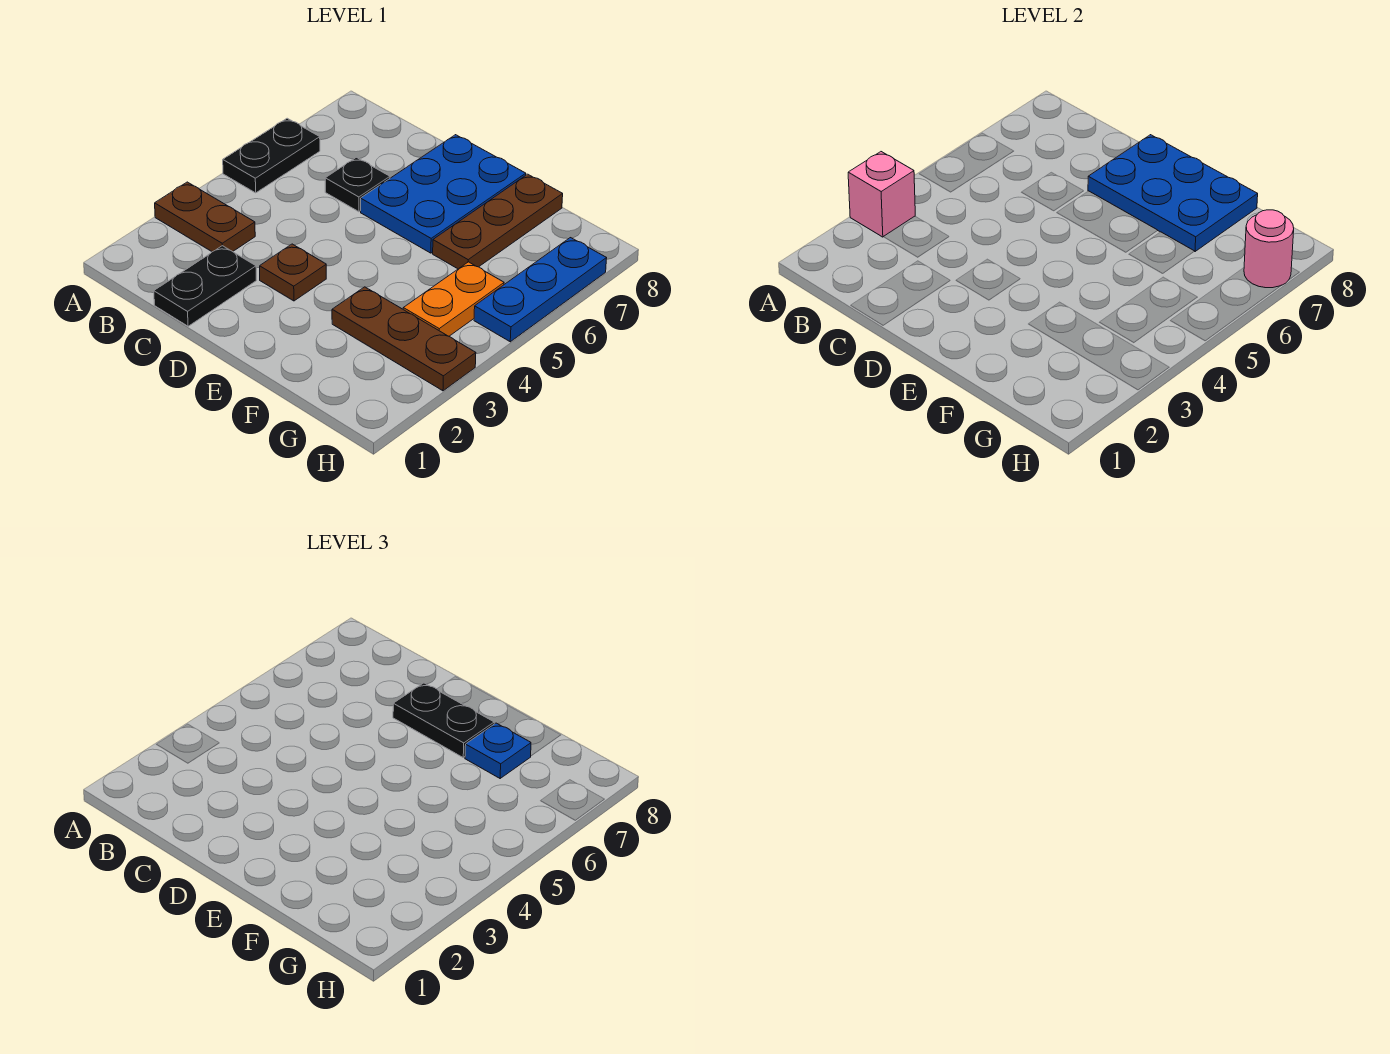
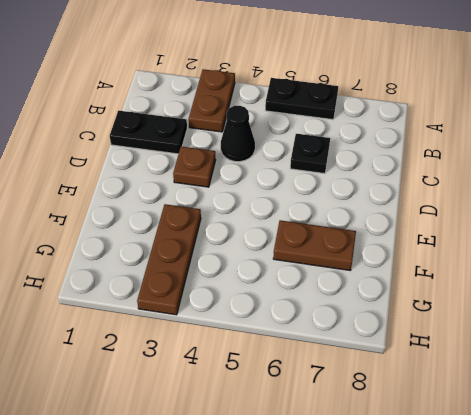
black 1x1 cone [221,106,255,162] -> none
brown 1x2 plate [273,220,356,270] -> brown 1x3 plate [433,174,563,269]
none -> blue 2x3 plate [361,135,526,253]
none -> orange 1x2 plate [403,262,504,336]
none -> blue 1x3 plate [474,238,607,342]

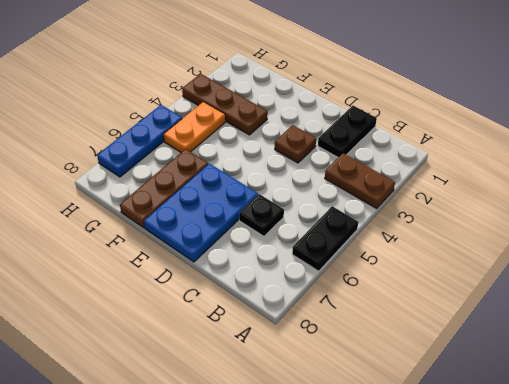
none -> pink 1x1 brick [848,152,915,237]
none -> blue 2x3 plate [1088,135,1258,251]
none -> pink 1x1 round brick [1244,210,1294,288]

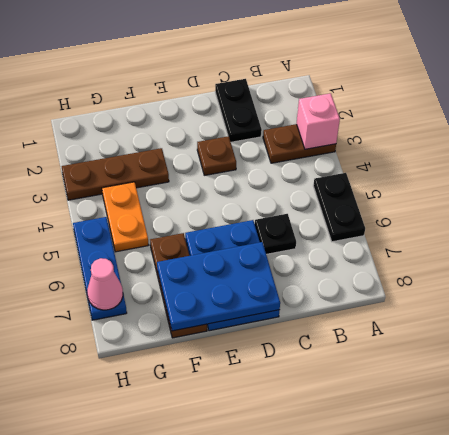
pink 1x1 cone [87,258,123,310] -> pink 1x1 round brick [1244,210,1294,288]
none -> black 1x2 plate [393,683,494,758]
none -> blue 1x1 plate [465,723,531,778]

